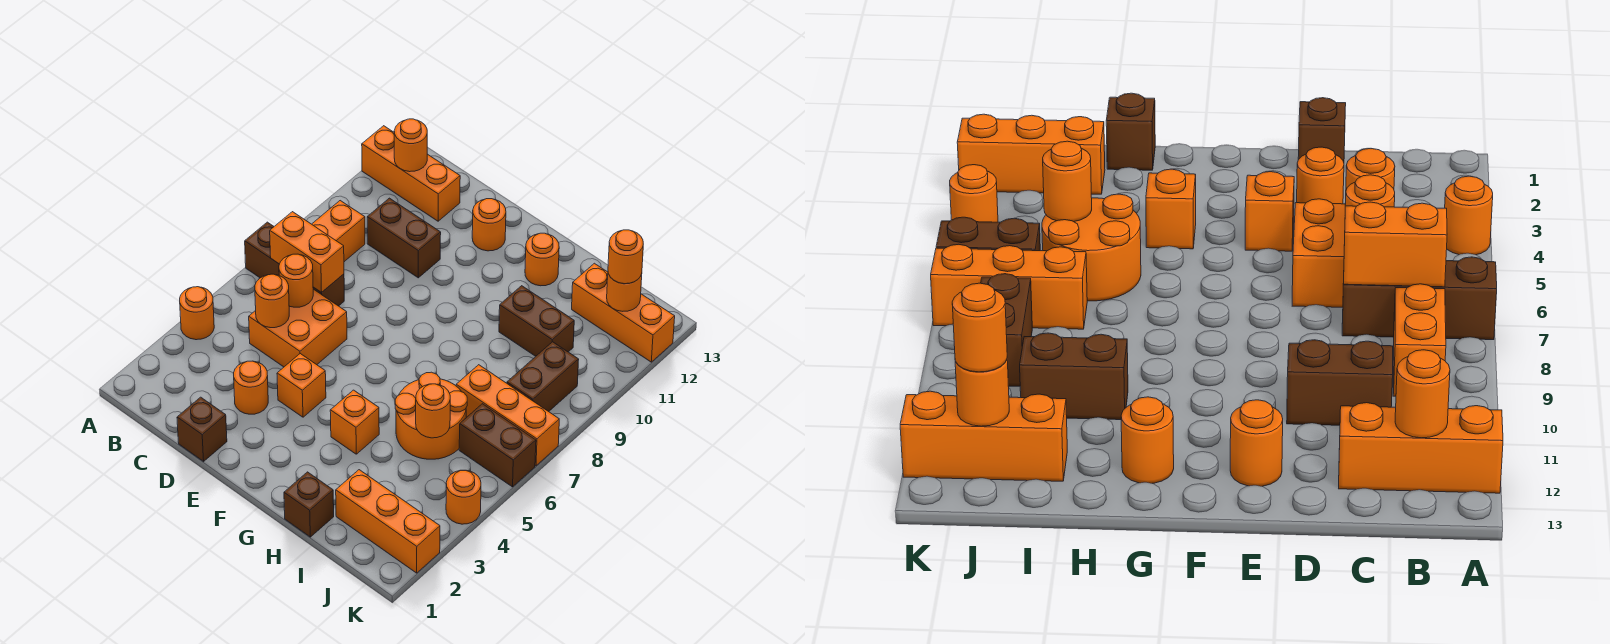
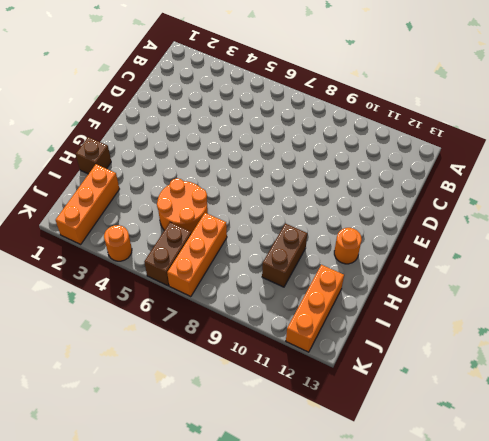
none -> orange 1x1 round brick [180,287,214,340]
none -> brown 1x3 brick [245,222,344,306]
none -> orange 1x3 brick [362,126,460,221]

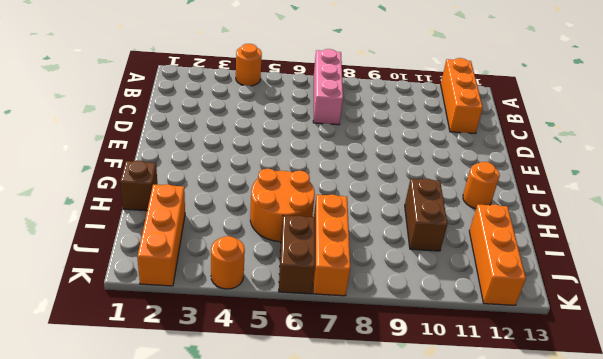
pink 1x3 brick [313,49,343,125] -> brown 1x3 brick [245,222,344,306]
none -> orange 1x2 brick [312,201,365,262]
none -> orange 2x2 brick [249,289,347,367]
none -> brown 1x2 brick [367,198,441,278]

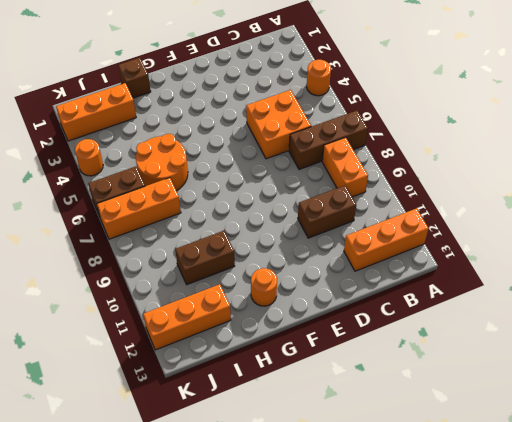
none -> brown 1x1 brick [177,397,227,461]
none -> orange 1x1 round brick [234,361,268,414]
none -> orange 1x1 brick [277,354,326,417]

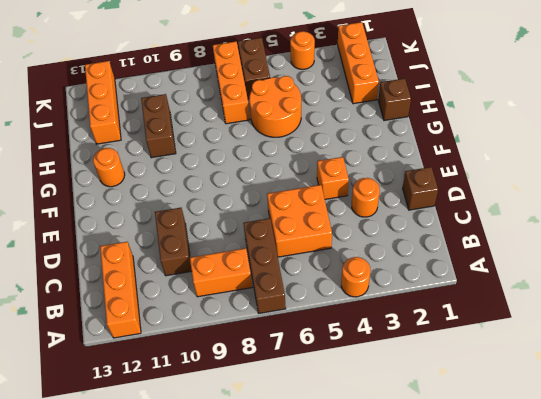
none -> orange 1x1 round brick [472,199,506,251]
none -> orange 1x1 brick [330,390,379,454]
none -> brown 1x2 brick [507,342,579,412]

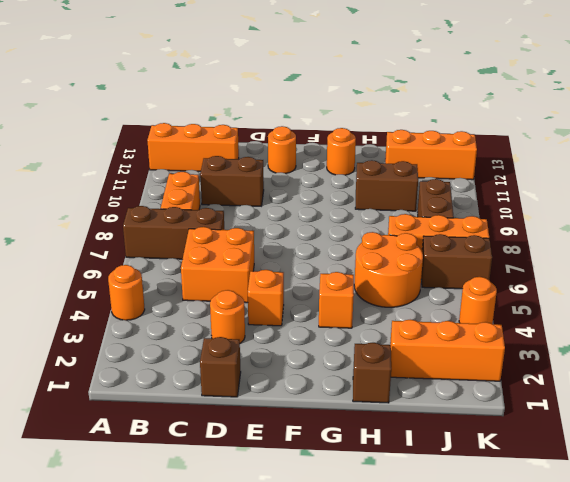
none -> orange 1x2 brick [270,212,344,293]
none -> orange 1x1 round brick [394,119,427,172]
none -> orange 1x1 round brick [255,274,289,328]

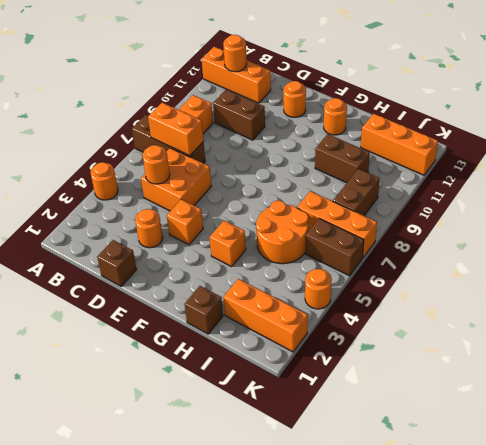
none -> orange 1x1 round brick [279,254,313,307]
none -> orange 1x1 round brick [416,384,450,438]
none -> orange 1x1 round brick [607,274,642,311]

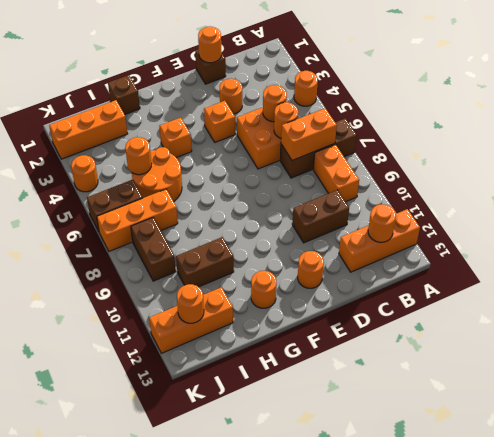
orange 1x1 round brick [198,26,221,63] -> orange 1x1 round brick moved to [608,230,643,284]

